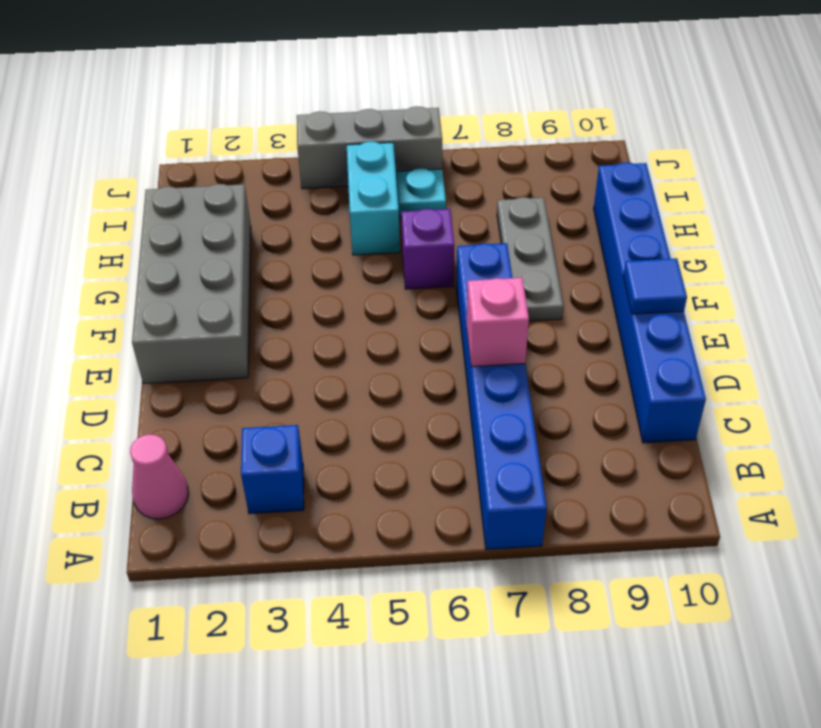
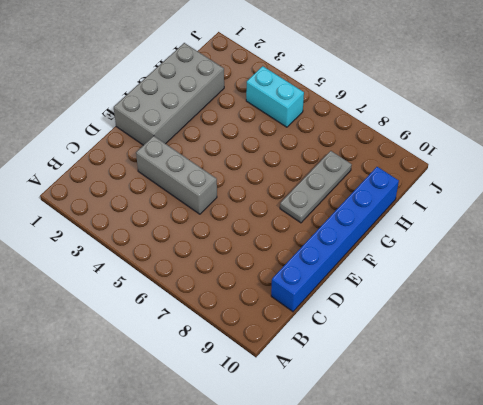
grey 1x3 brick [136,136,217,214] -> grey 1x3 brick moved to [297,106,442,189]
cyan 1x2 brick [246,66,304,127] -> cyan 1x2 brick turned to [347,142,400,255]
none -> blue 1x6 brick [456,243,547,550]
none -> pink 1x1 cone [130,434,189,519]
none -> blue 1x1 brick [241,425,304,514]

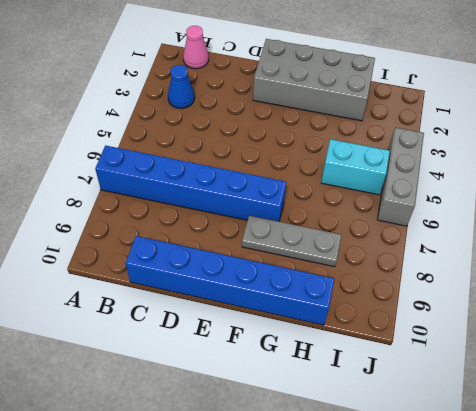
blue 1x1 cone [168,65,195,109] -> blue 1x1 brick [241,425,304,514]
none -> purple 1x1 brick [401,209,454,289]
none -> cyan 1x1 plate [397,169,446,217]
none -> pink 1x1 brick [467,278,529,367]

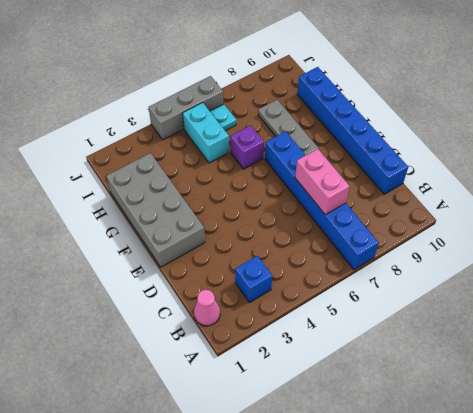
pink 1x2 brick [295,149,349,215] -> pink 1x1 brick [467,278,529,367]
none -> blue 1x1 tile [623,258,687,314]

